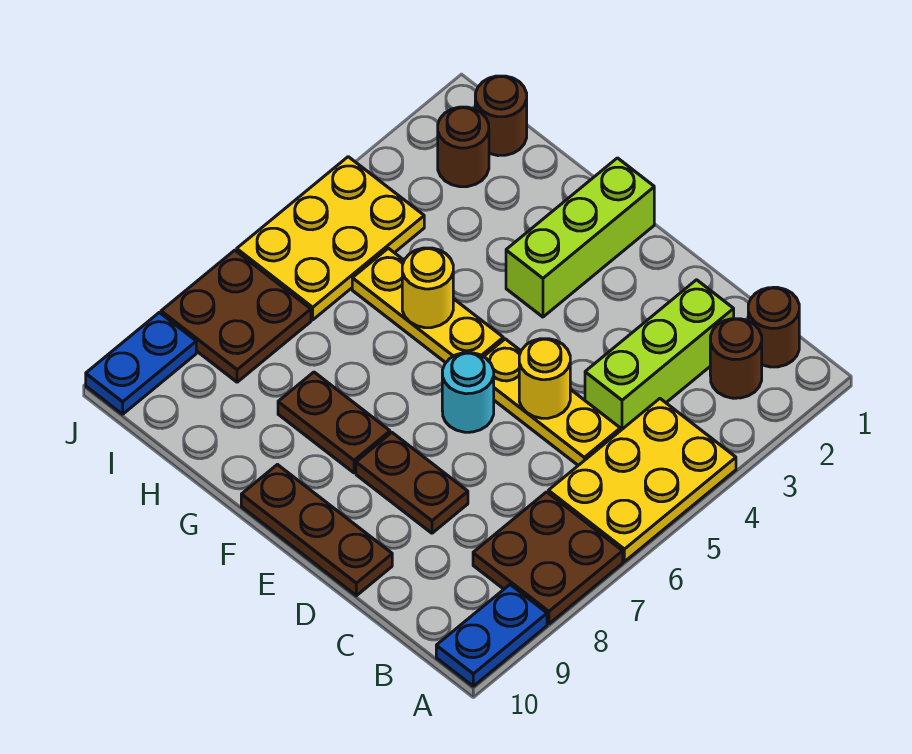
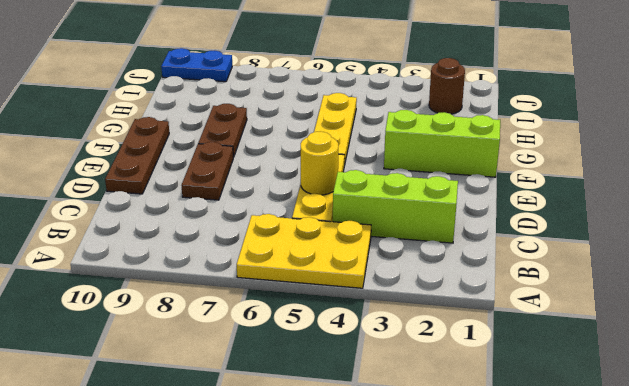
none -> brown 2x2 plate [473,492,623,624]
none -> blue 1x2 plate [436,585,547,686]
none -> brown 1x1 round brick [748,287,799,367]

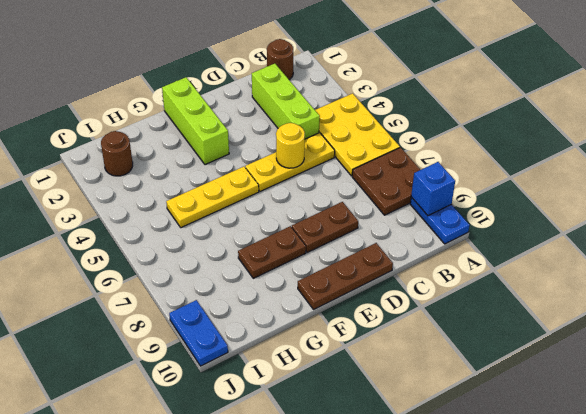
blue 1x1 brick [411,162,455,216] -> none
none -> brown 1x1 round brick [710,319,762,398]
none -> cyan 1x1 round brick [442,353,494,432]
none -> brown 1x1 round brick [475,76,527,156]

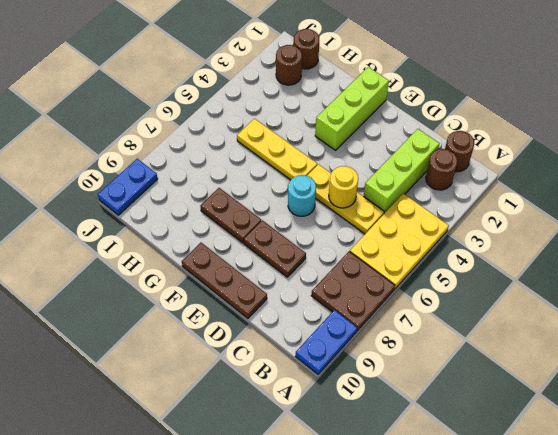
none -> yellow 2x3 plate [237,157,424,320]
none -> brown 2x2 plate [161,250,311,382]
none -> yellow 1x1 round brick [402,248,453,328]

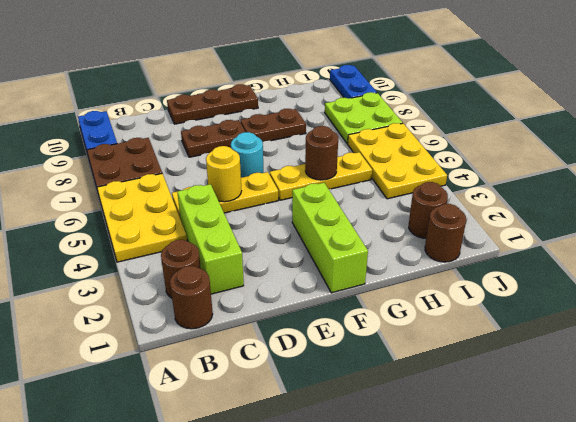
brown 1x1 round brick [305,126,338,180] -> yellow 1x1 round brick [402,248,453,328]
lime 2x2 plate [325,92,402,144] -> brown 2x2 plate [161,250,311,382]

